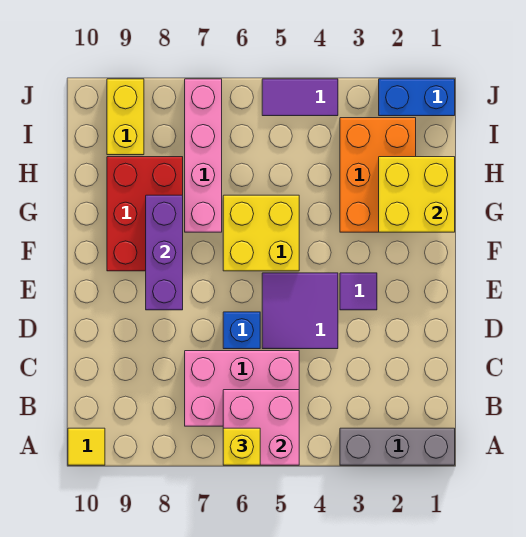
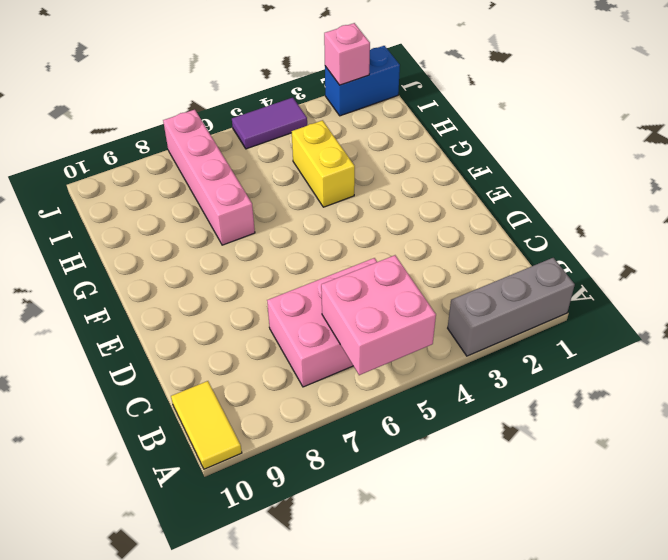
yellow 1x2 tile [171,381,242,469] -> yellow 1x1 tile [68,428,105,465]
yellow 1x2 brick [292,120,355,207] -> yellow 1x2 brick moved to [107,79,144,155]
pink 1x1 brick [324,23,370,85] -> none
none -> purple 2x2 tile [262,273,338,349]
none -> blue 1x1 brick [223,312,260,349]
none -> purple 1x1 tile [340,273,377,310]

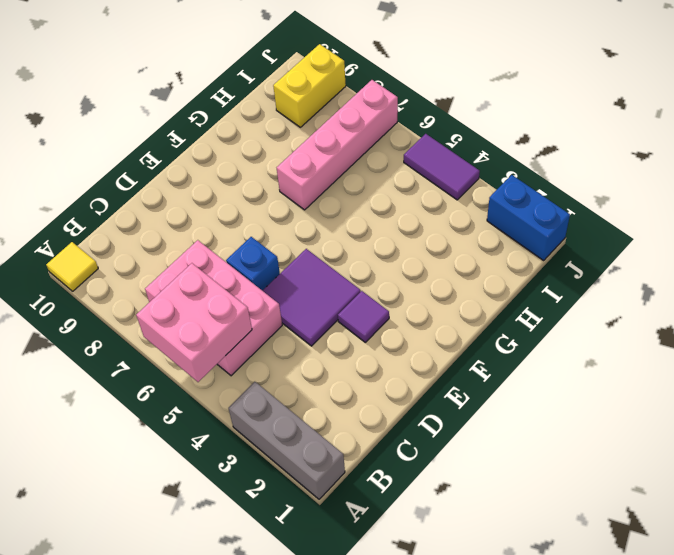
none -> yellow 2x2 brick [223,195,299,271]
none -> red 2x3 brick [107,157,183,271]
none -> orange 2x3 brick [340,118,416,232]

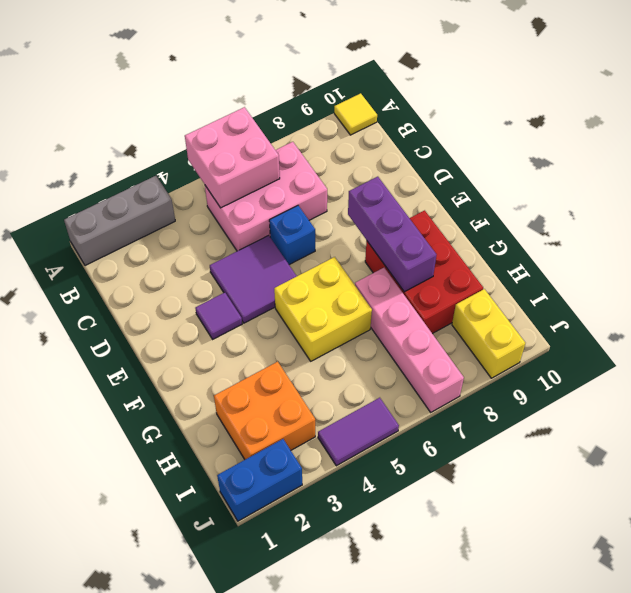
orange 2x2 brick [214,362,315,459] -> orange 2x3 brick [340,118,416,232]
none -> yellow 2x2 brick [379,157,455,232]
none -> yellow 1x1 brick [223,428,260,465]

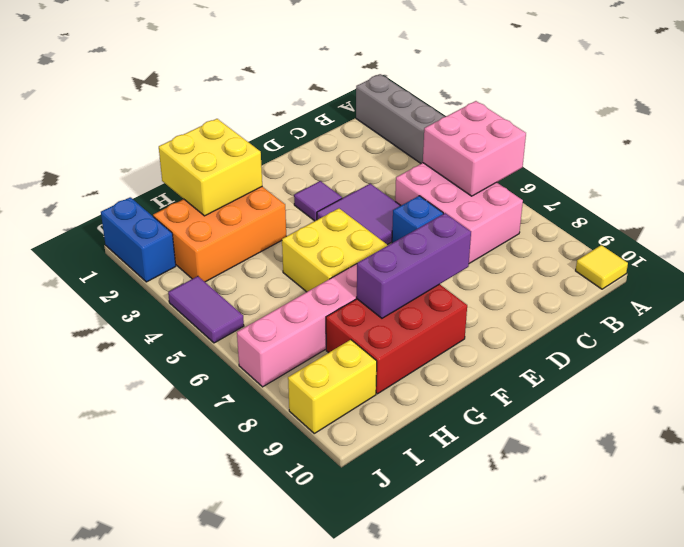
none -> yellow 1x1 brick [223,428,260,465]

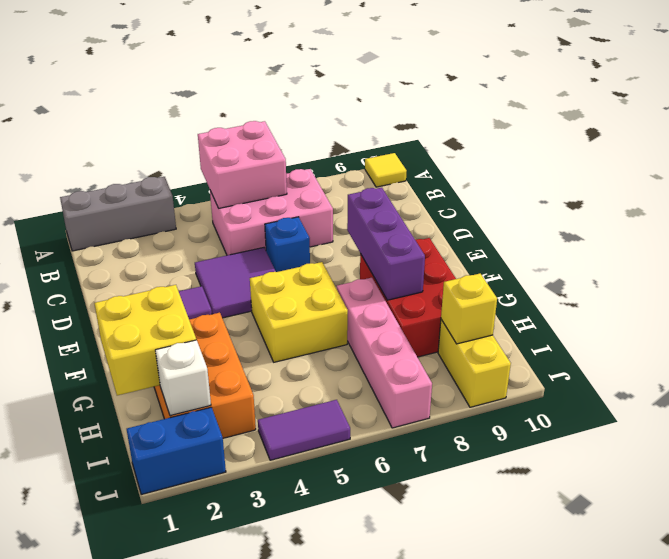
white 1x1 brick [155,340,211,416] -> none
yellow 1x1 brick [441,274,497,344] -> yellow 1x1 brick moved to [223,428,260,465]

